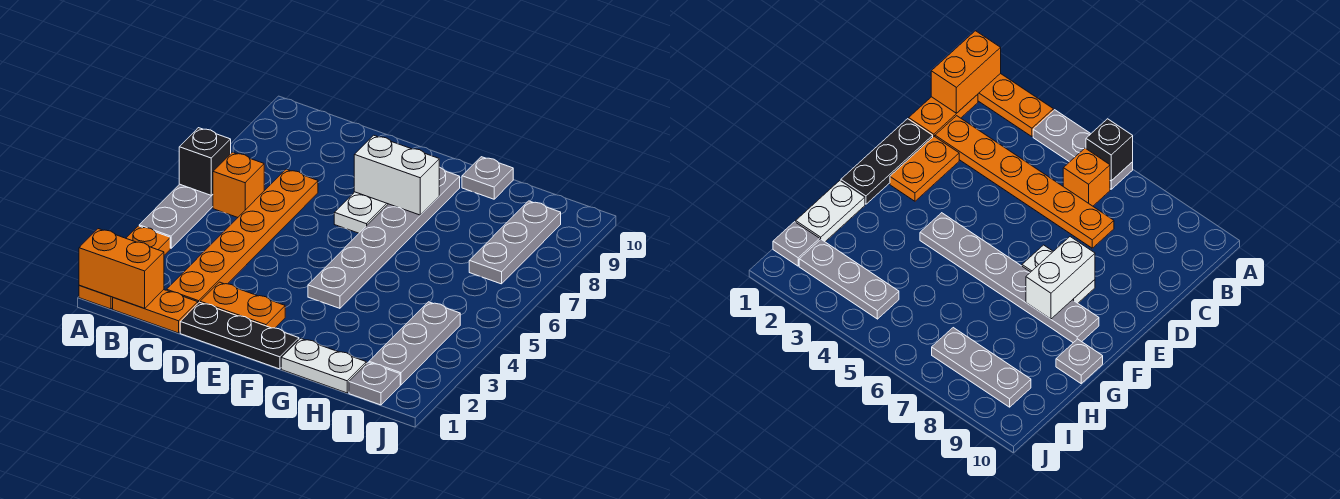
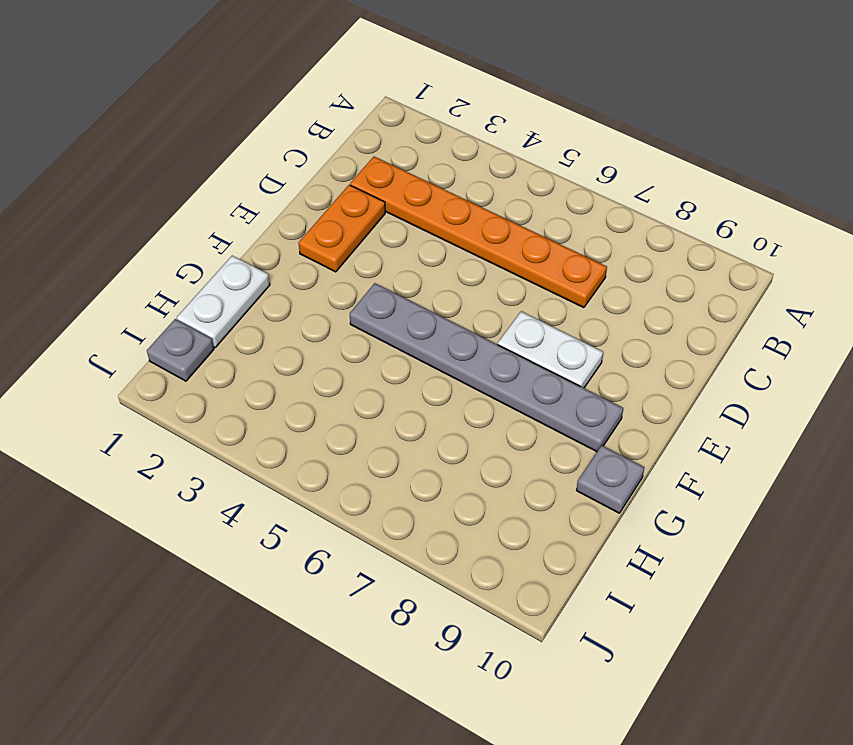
none -> orange 1x3 plate [79,226,170,309]
none -> grey 1x3 plate [139,184,213,248]
none -> orange 1x2 plate [113,290,198,333]

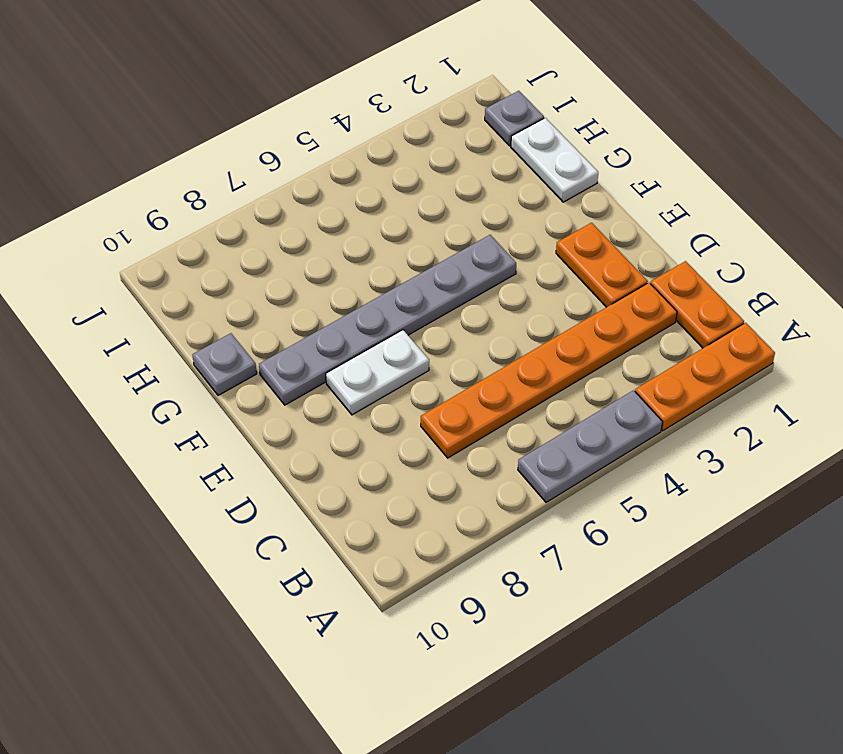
none -> orange 1x1 brick [213,152,264,217]
none -> black 1x3 plate [180,302,299,369]
none -> grey 1x3 plate [369,302,460,385]

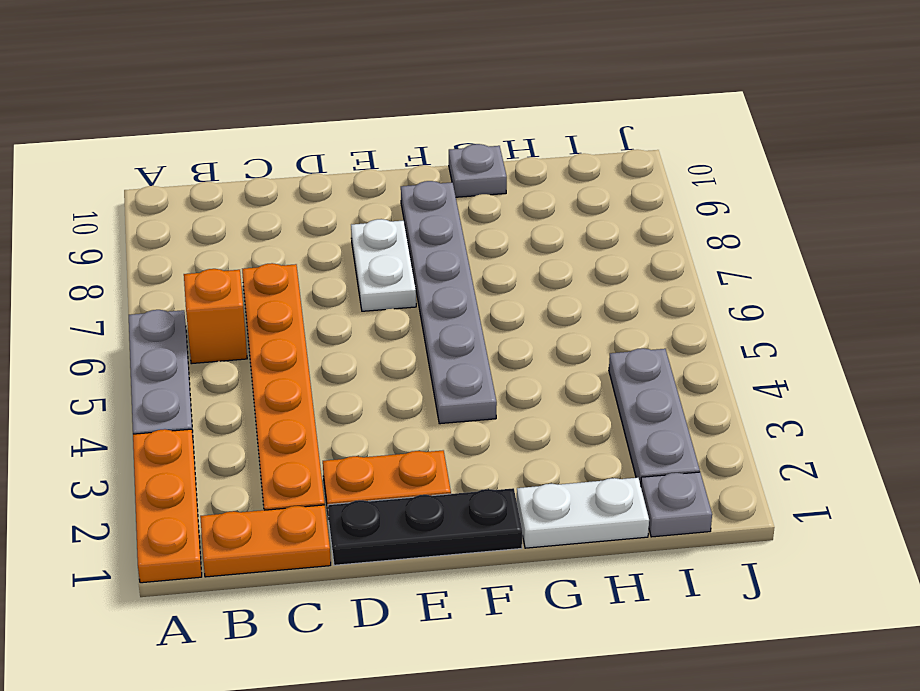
none -> grey 1x3 plate [469,201,561,284]
none -> orange 1x2 brick [79,229,164,308]
none -> black 1x1 brick [179,128,231,196]

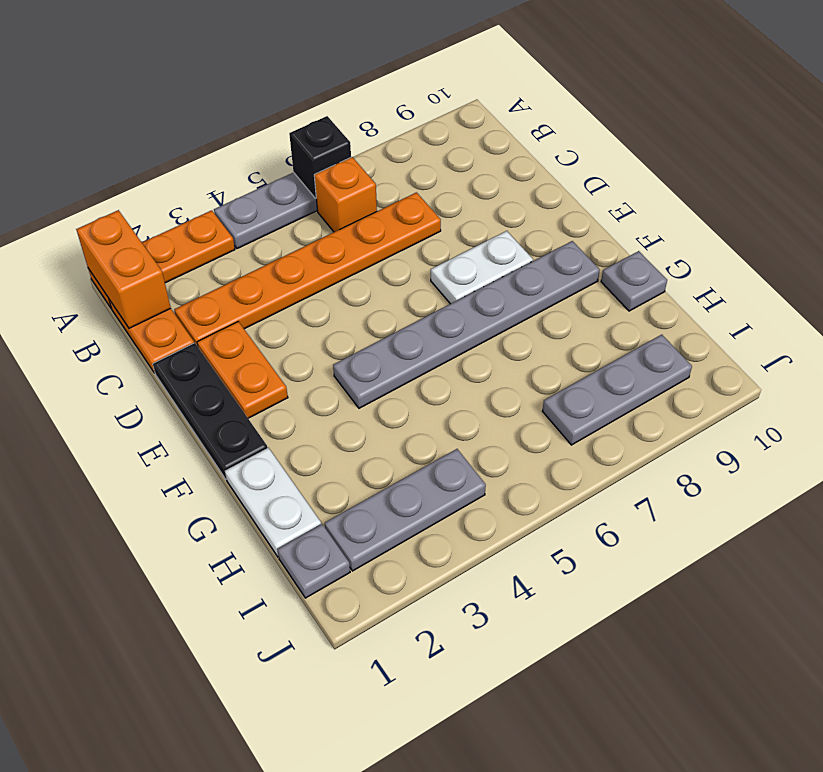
none -> white 1x2 brick [354,135,439,215]

